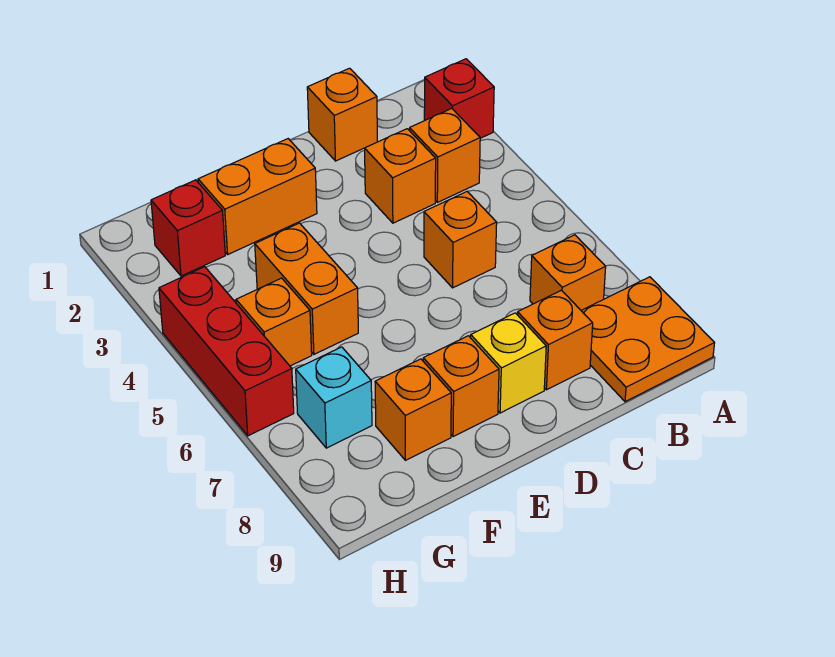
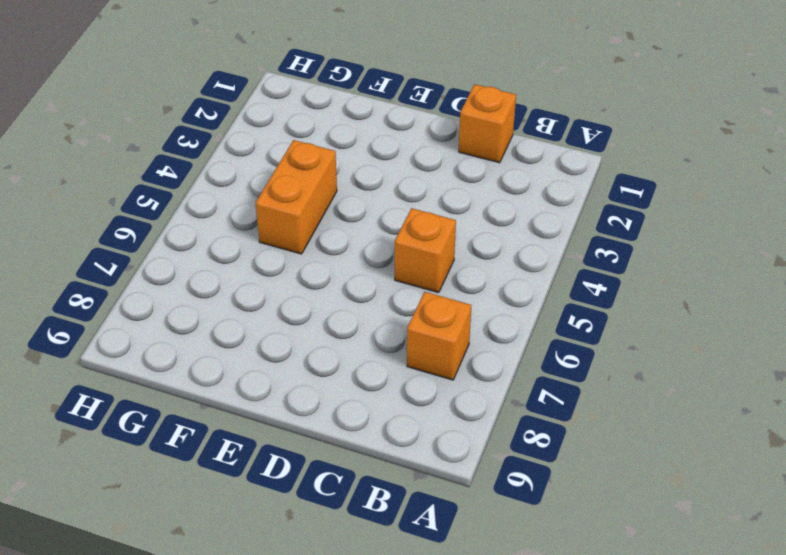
none -> red 1x1 brick [424,59,494,138]
none -> orange 2x2 plate [581,277,714,402]
none -> orange 1x1 brick [410,108,480,202]

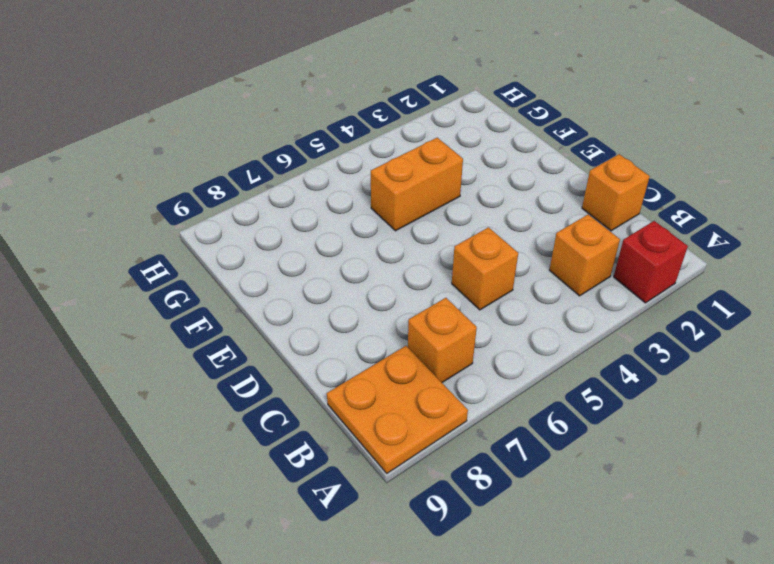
none -> orange 1x1 brick [365,129,436,223]
none -> orange 1x1 brick [517,290,593,390]
none -> yellow 1x1 brick [471,313,546,413]

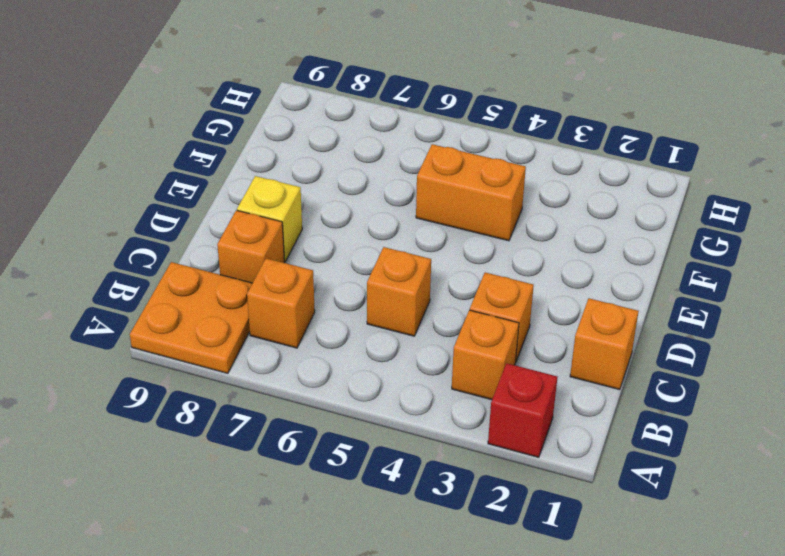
none -> orange 1x2 brick [198,139,317,254]
none -> orange 1x1 brick [423,336,499,437]
none -> orange 1x1 brick [375,359,451,460]

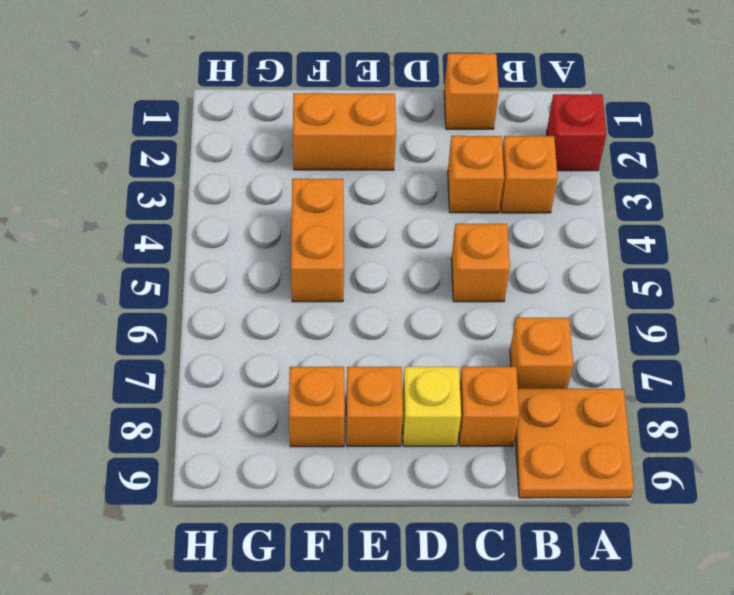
none -> red 1x1 brick [151,180,225,276]
none -> orange 1x1 brick [236,278,312,366]
none -> cyan 1x1 brick [296,347,372,448]

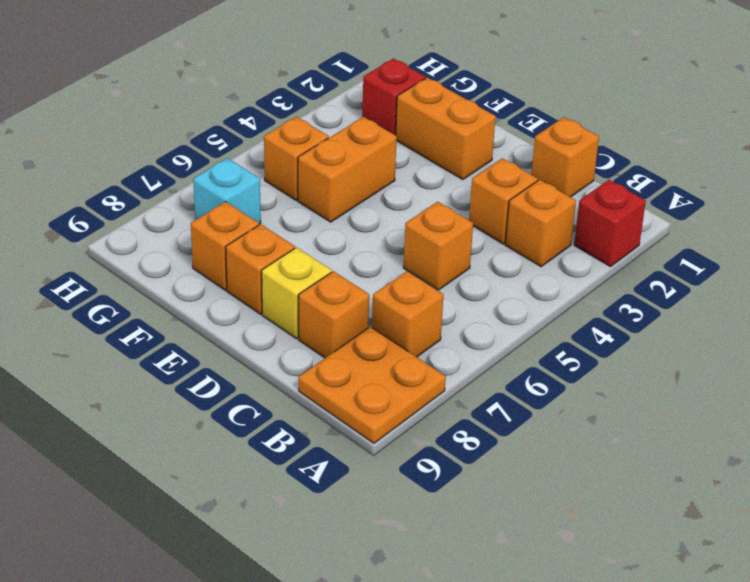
none -> red 1x3 brick [159,267,294,436]

